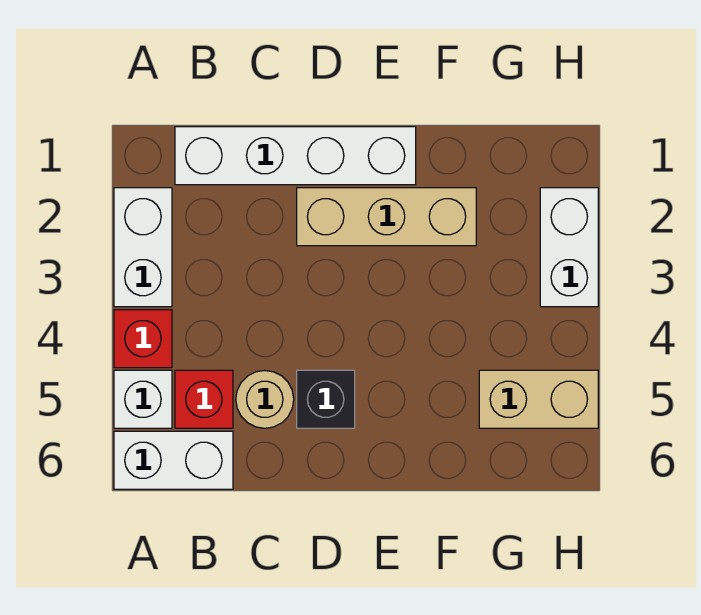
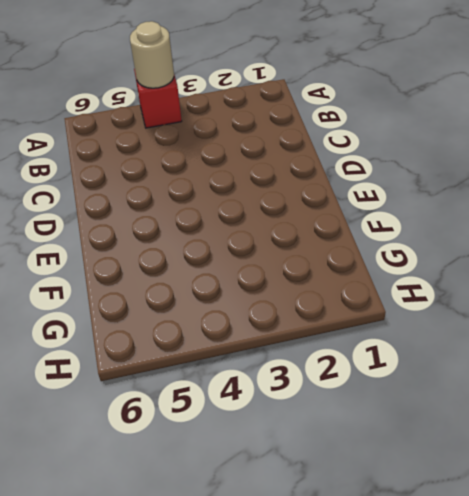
tan 1x1 round brick [130,21,174,88] -> tan 1x1 round brick moved to [236,370,294,428]
none -> white 1x2 brick [114,188,172,307]
none -> white 1x1 brick [114,370,172,428]

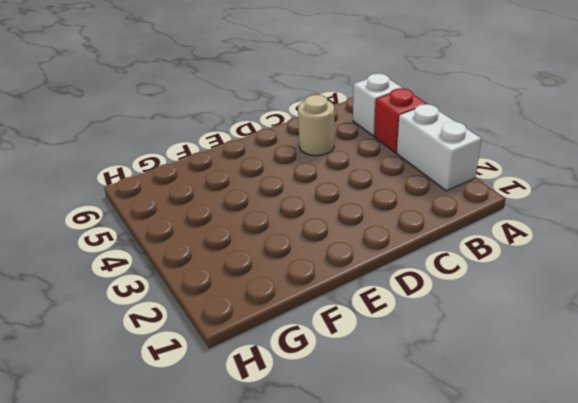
none -> white 1x2 brick [114,431,233,489]
none -> white 1x4 brick [175,127,416,185]

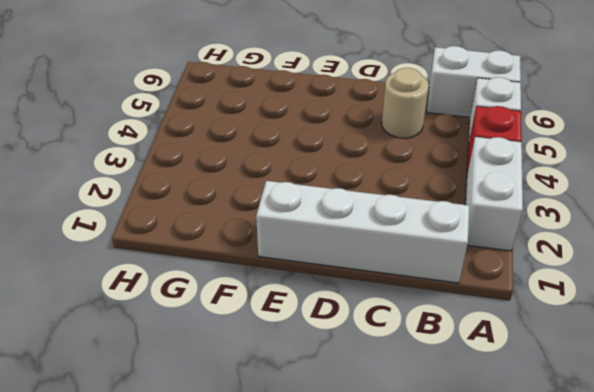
none -> red 1x1 brick [175,370,233,428]
none -> tan 1x3 brick [297,188,476,246]

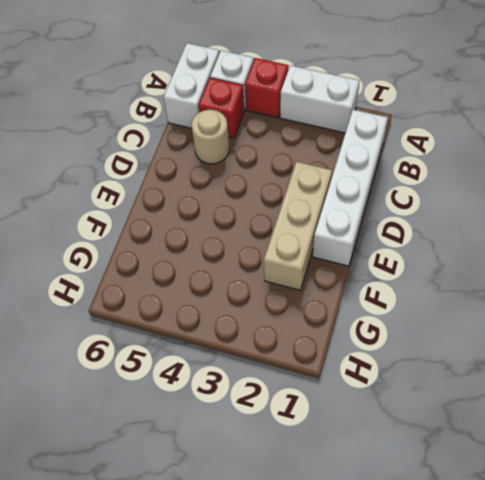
none -> black 1x1 brick [297,370,355,428]
none -> tan 1x2 brick [479,370,598,428]

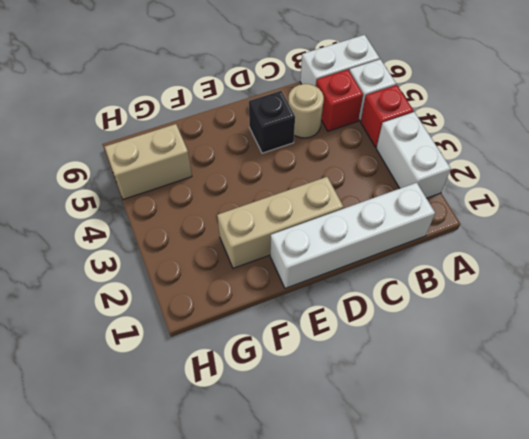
none -> white 1x2 brick [540,188,598,307]

